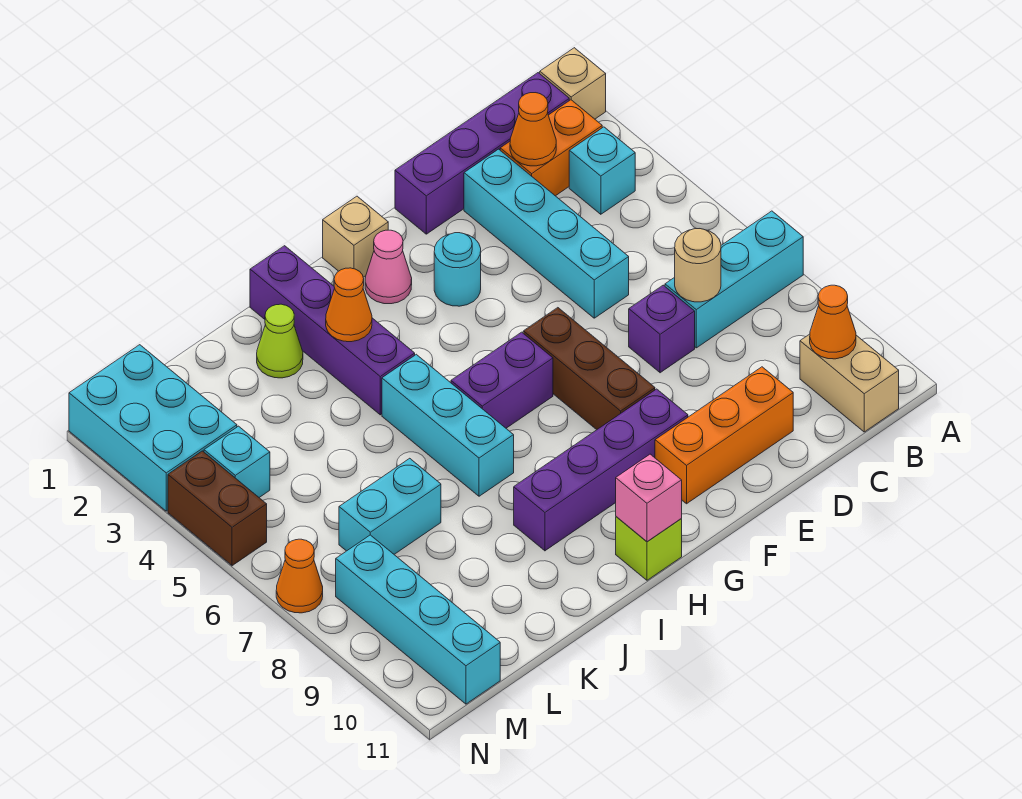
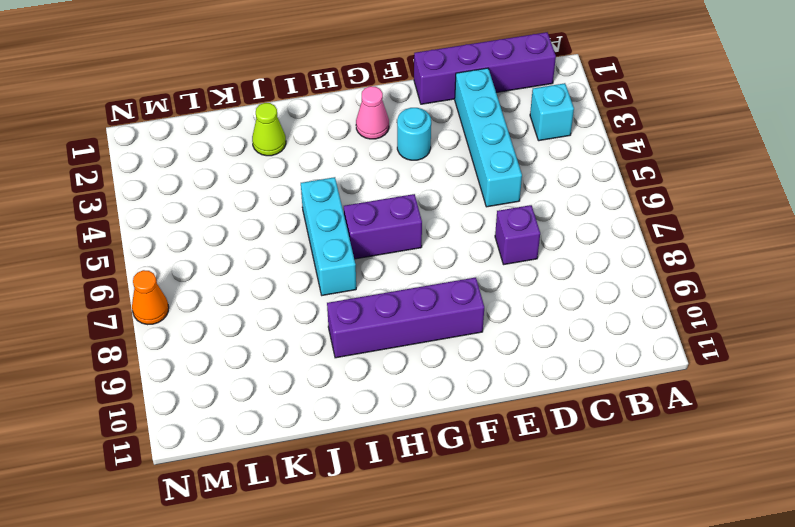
none -> tan 1x1 brick [540,48,606,119]
none -> cyan 1x3 brick [665,211,803,348]
none -> orange 1x2 brick [500,100,602,196]
none -> tan 1x2 brick [800,334,899,432]

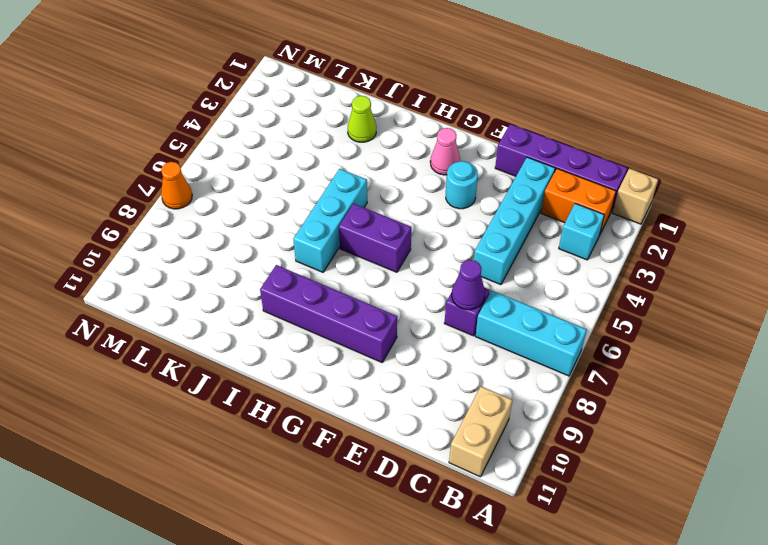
purple 1x1 cone [452,260,485,310] -> none
none -> orange 1x3 brick [655,367,793,504]
none -> brown 1x3 brick [523,308,655,430]
none -> tan 1x1 brick [323,196,388,277]
none -> lime 1x1 brick [616,517,682,580]

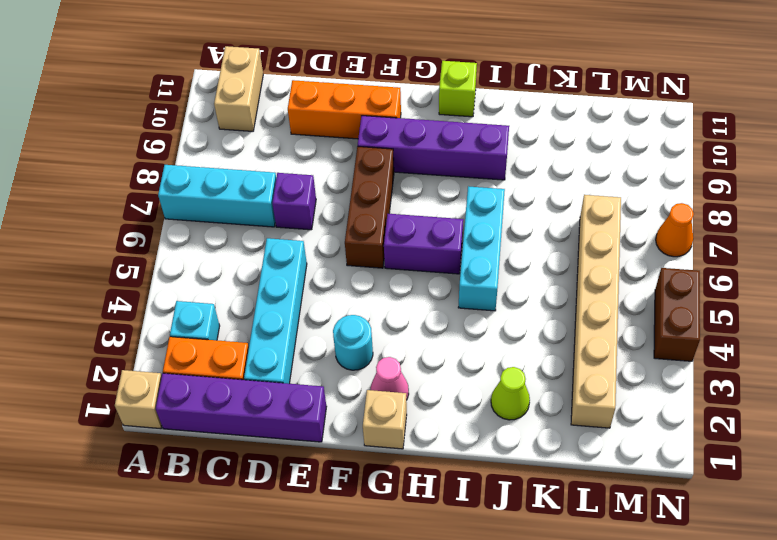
tan 1x6 brick [571,195,621,428] -> cyan 1x2 brick [339,458,441,554]
none -> purple 1x4 brick [250,246,415,415]
none -> cyan 2x3 brick [69,345,237,511]
none -> cyan 1x1 brick [204,426,270,497]
none -> cyan 1x4 brick [336,535,500,704]

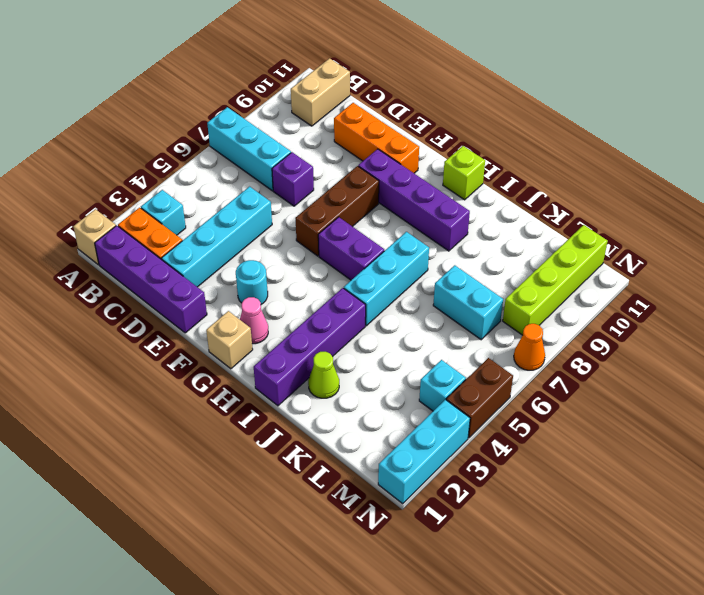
lime 1x4 brick [503,225,608,335] -> cyan 1x4 brick [336,535,500,704]
cyan 1x3 brick [378,400,470,504] -> cyan 2x3 brick [69,345,237,511]
none -> orange 1x1 cone [810,285,856,359]
none -> orange 1x1 cone [510,93,556,166]
none -> tan 1x1 round brick [675,229,721,302]
none -> pink 1x1 brick [616,454,682,542]

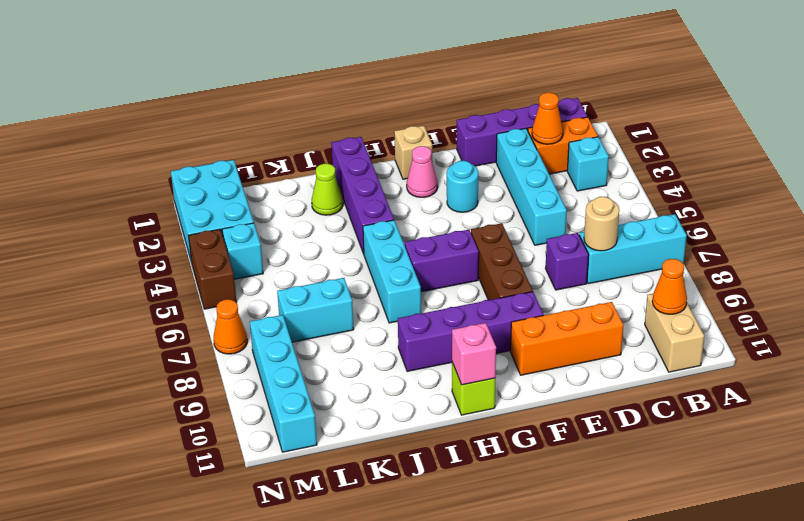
none -> tan 1x1 brick [540,48,606,119]
none -> orange 1x1 cone [326,268,372,342]

